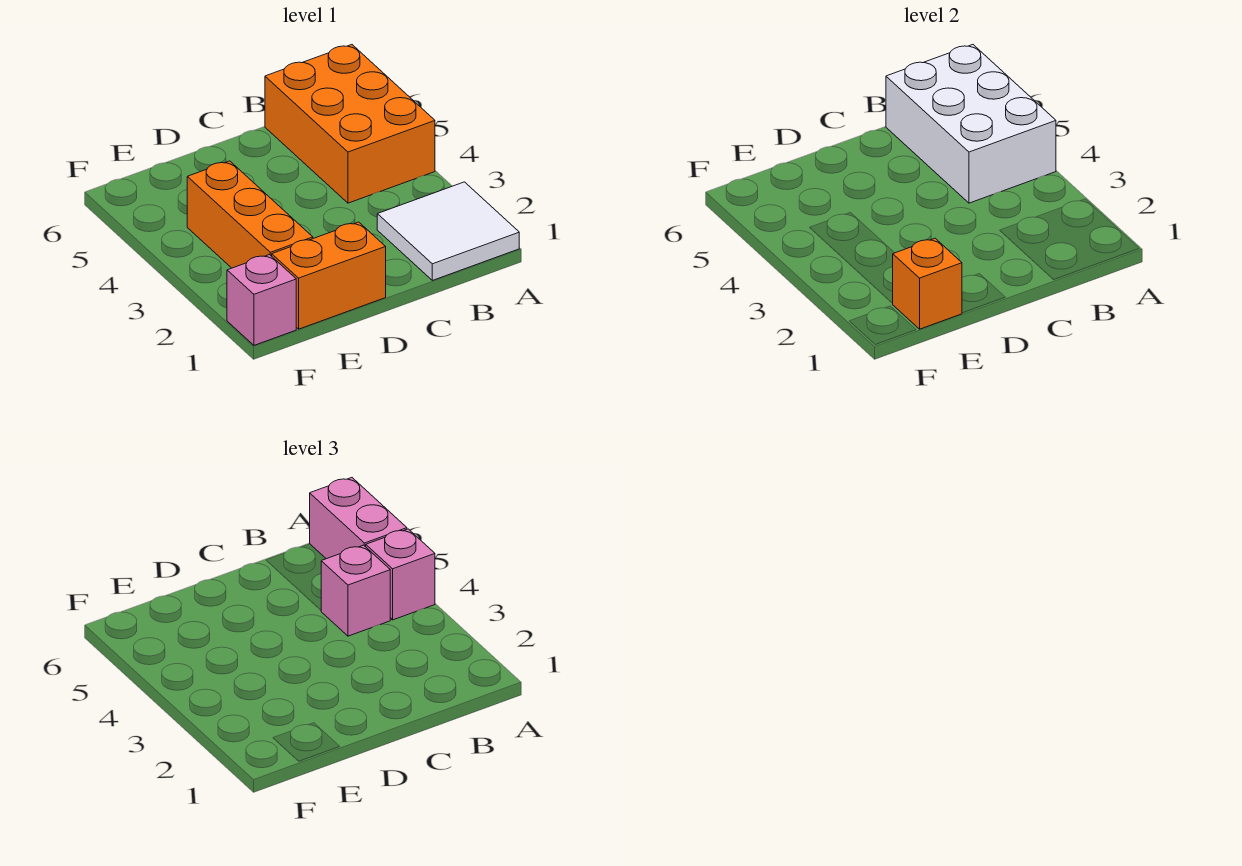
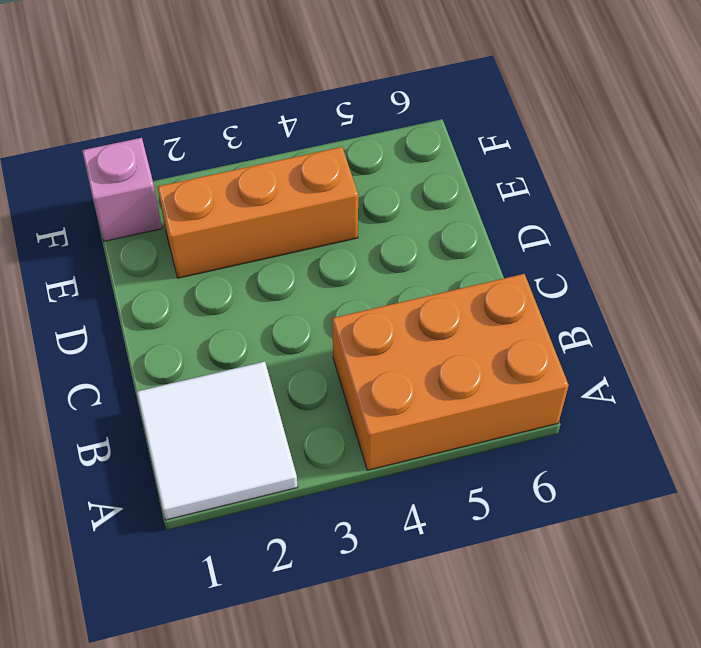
none -> orange 1x2 brick [272,222,386,329]
none -> white 2x3 brick [886,45,1056,203]

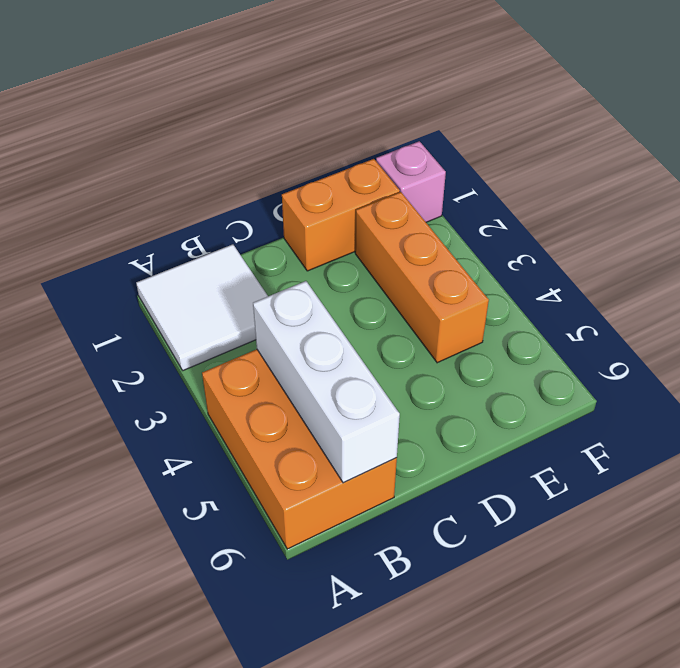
white 1x3 brick [253,281,400,483] -> white 2x3 brick [886,45,1056,203]
none -> orange 1x1 brick [892,238,962,329]
none -> pink 1x1 brick [366,529,435,620]

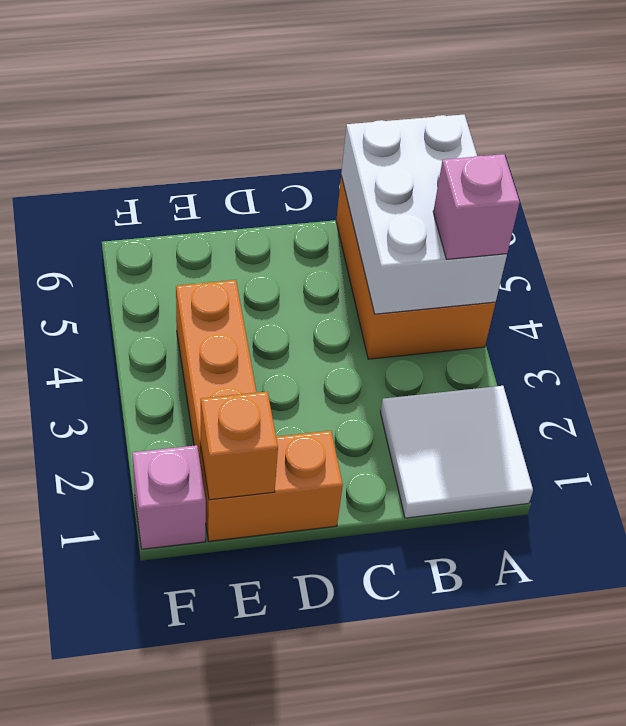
none -> pink 1x2 brick [310,478,407,559]
none -> pink 1x1 brick [321,545,390,636]

